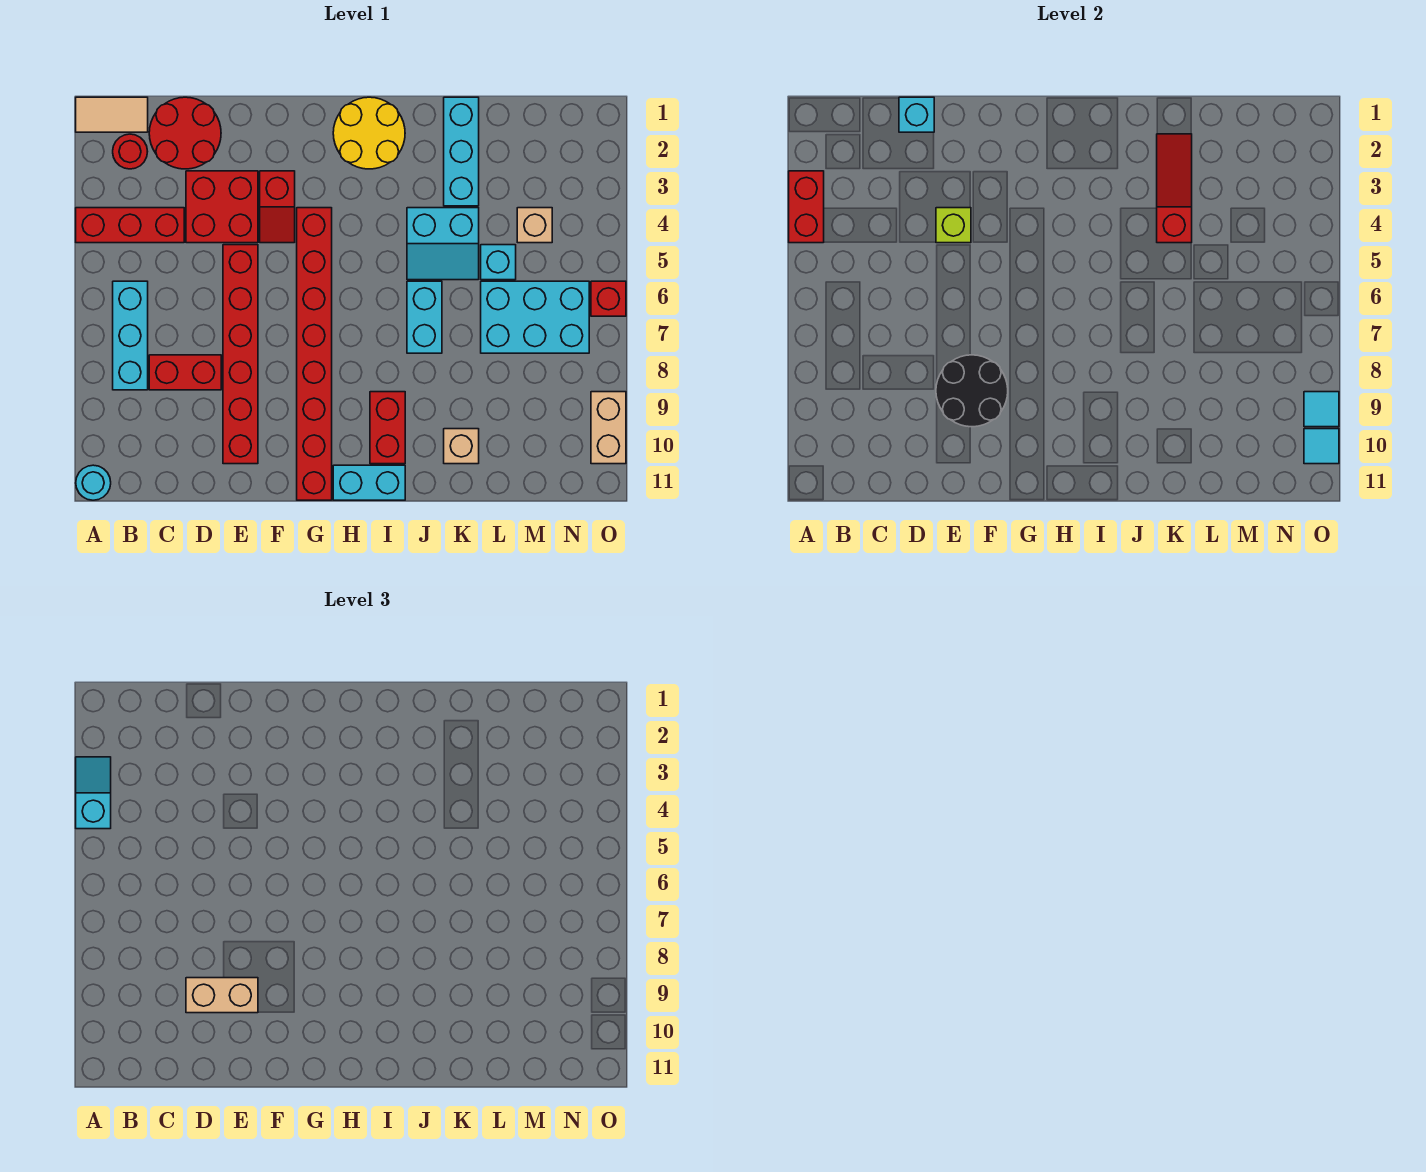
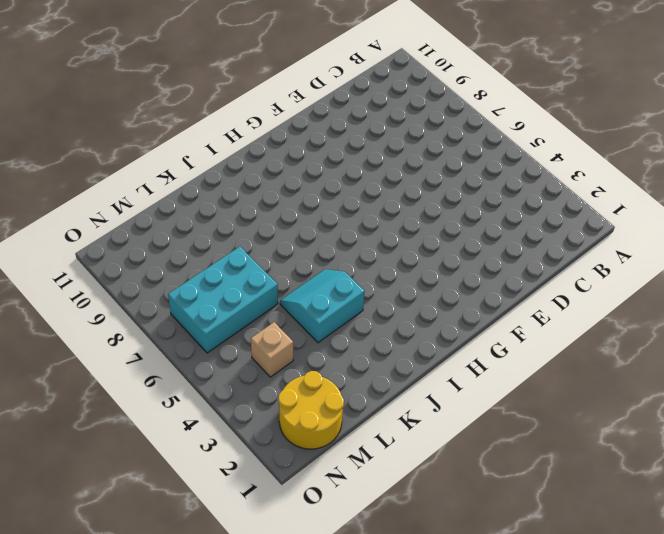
yellow 2x2 round brick [278,371,344,449] -> yellow 2x2 round brick moved to [333,97,405,169]
none -> tan 1x2 tile [76,97,148,132]
none -> red 1x3 brick [76,208,184,243]
none -> cyan 1x1 round brick [76,465,111,500]
none -> red 1x1 round brick [113,134,148,169]

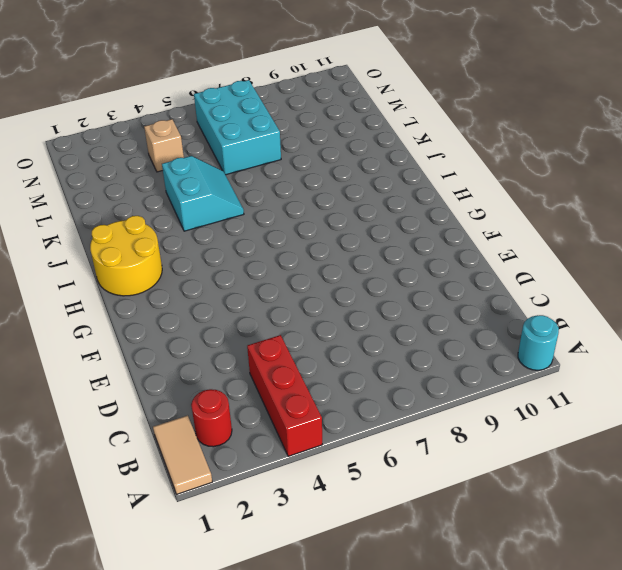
none -> cyan 1x3 brick [113,281,148,390]
none -> red 2x2 round brick [149,97,221,169]
none -> red 1x2 brick [149,355,221,390]
none -> red 2x2 brick [186,171,258,243]

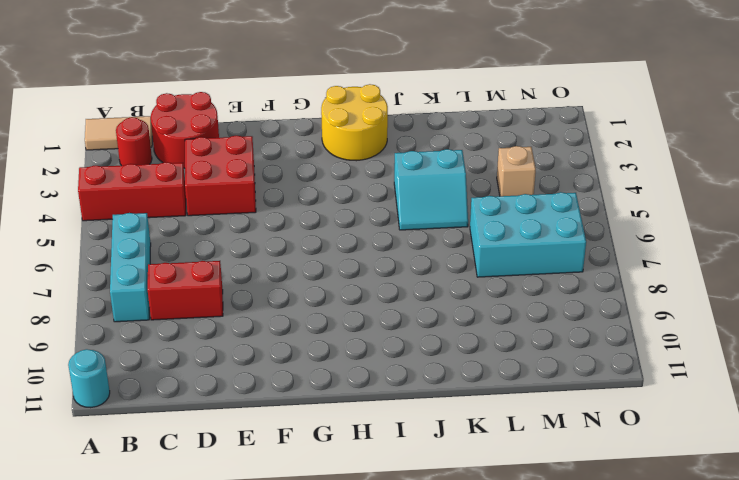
none -> red 1x6 brick [223,245,258,464]
none -> red 1x2 slope [260,171,295,243]
none -> red 1x8 brick [297,208,332,500]
none -> cyan 1x2 brick [333,465,405,500]

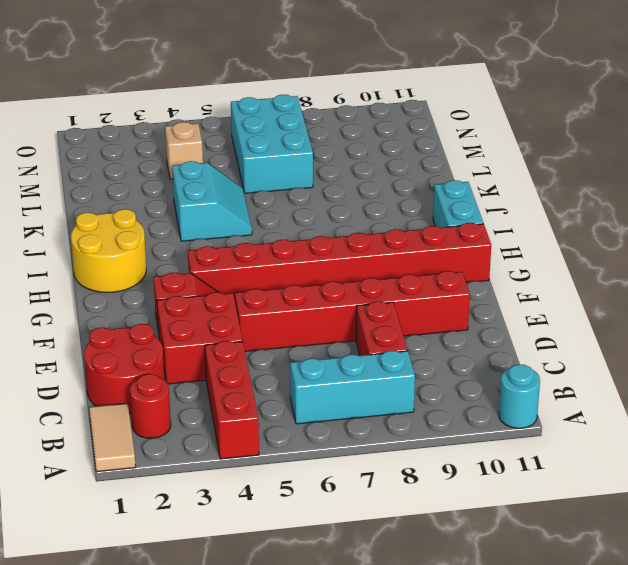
none -> red 1x2 brick [370,392,405,464]
none -> cyan 1x2 brick [407,281,442,353]
none -> cyan 1x3 brick [444,97,479,206]
none -> tan 1x1 brick [444,429,479,464]

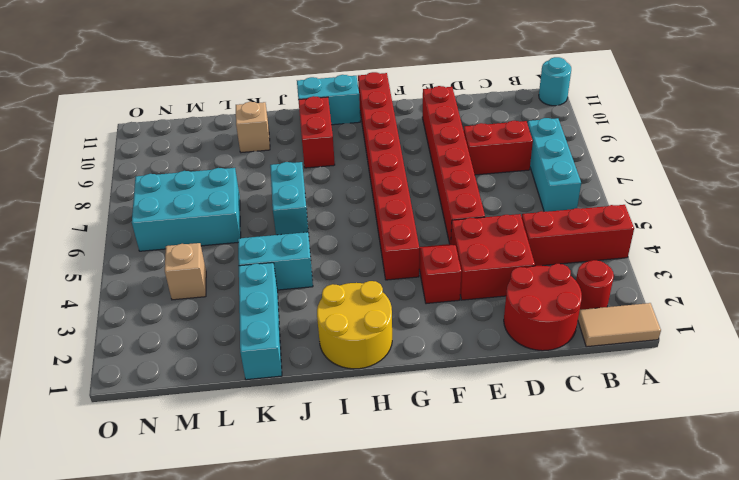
none -> cyan 1x1 brick [481,245,516,280]
none -> red 1x1 brick [591,281,626,316]
none -> tan 1x2 brick [591,392,626,464]
none -> red 1x2 brick [789,171,824,243]

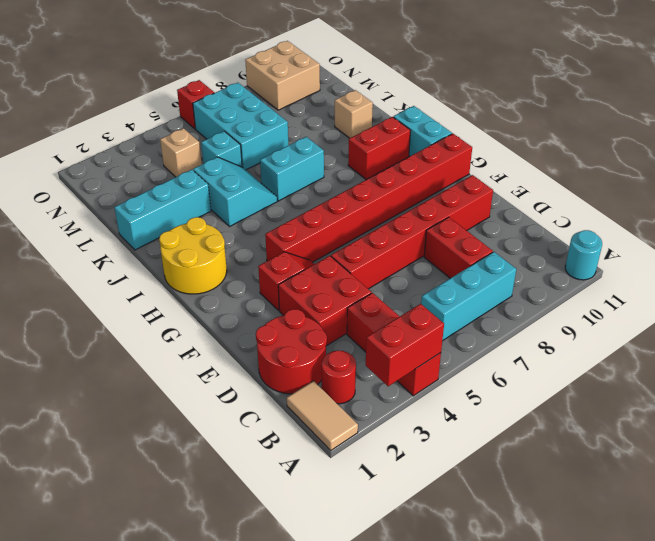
tan 2x2 brick [245,41,320,110] -> tan 1x2 brick [591,392,626,464]
none -> cyan 1x1 brick [899,97,934,132]
none -> lime 1x1 brick [936,208,971,243]
none -> black 2x2 round brick [936,355,1008,427]
none -> red 1x3 slope [1157,134,1192,243]

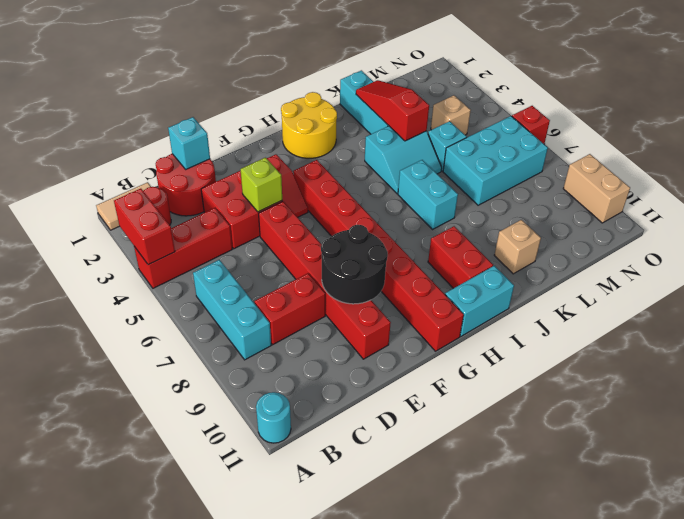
none -> cyan 1x1 tile [1304,392,1339,427]
none -> cyan 1x1 tile [1304,429,1339,464]
none -> cyan 1x2 slope [76,757,111,829]
none -> tan 1x2 brick [186,978,258,1013]

